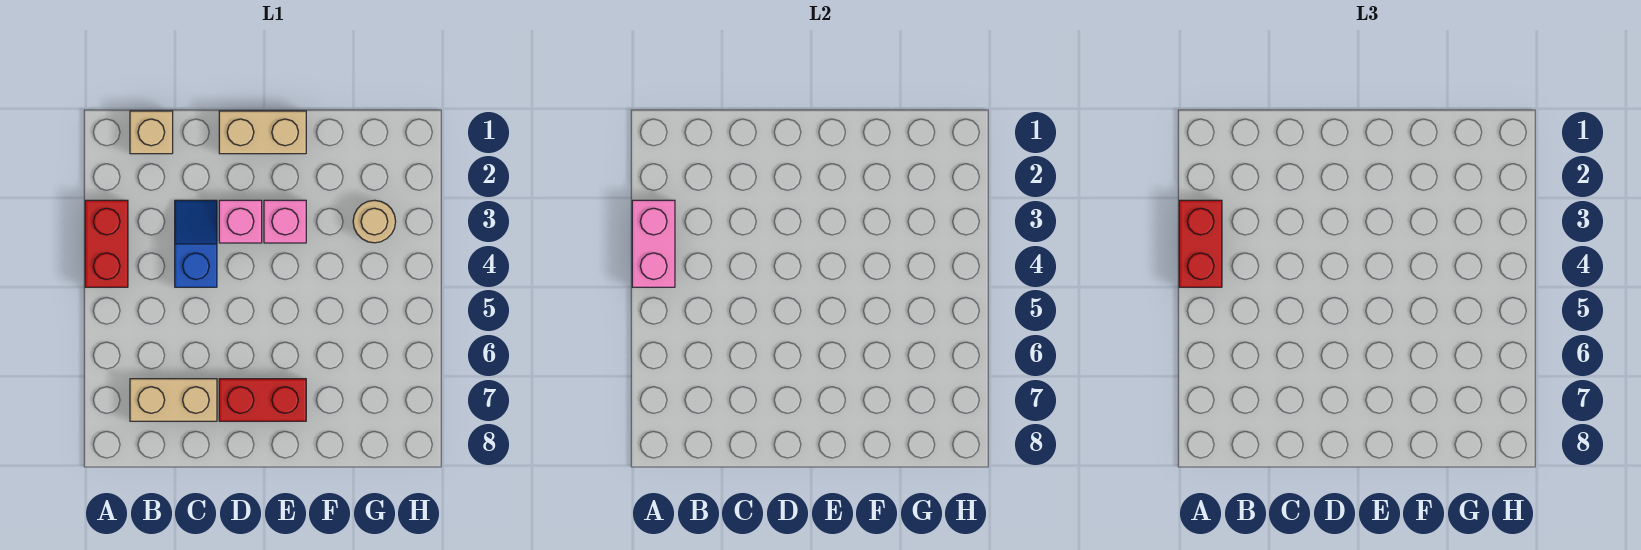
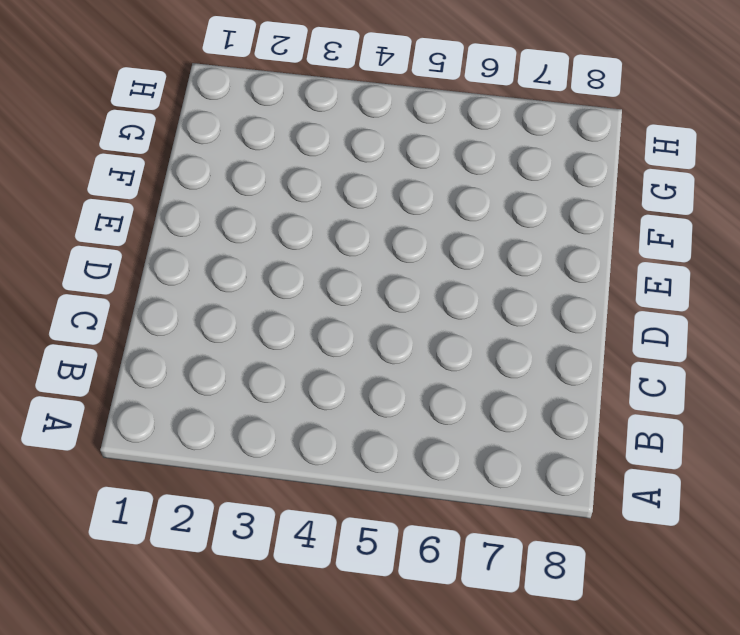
none -> red 1x2 brick [85,200,128,287]
none -> tan 1x1 brick [130,111,173,154]

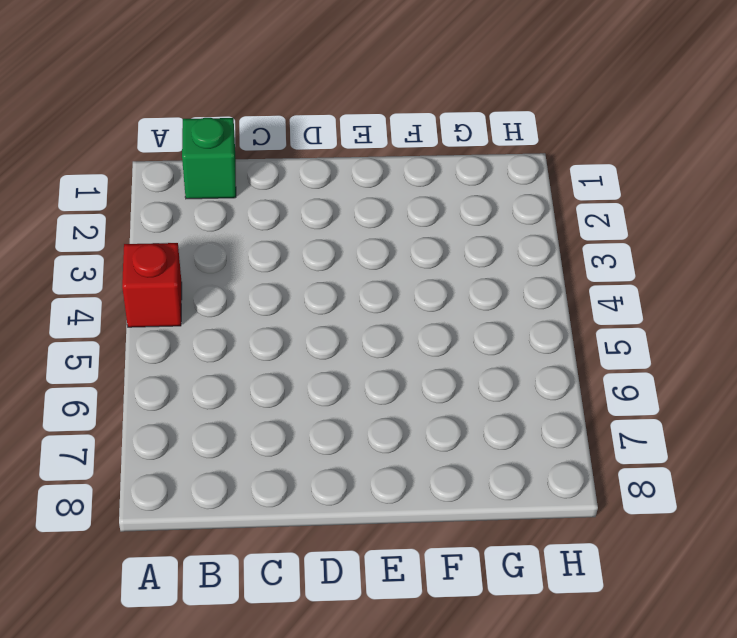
red 1x1 brick [122,243,182,327] -> red 1x2 brick [85,200,128,287]
green 1x1 brick [182,118,236,199] -> tan 1x1 brick [130,111,173,154]
none -> tan 1x2 brick [130,379,217,421]
none -> blue 1x2 slope [175,200,217,287]

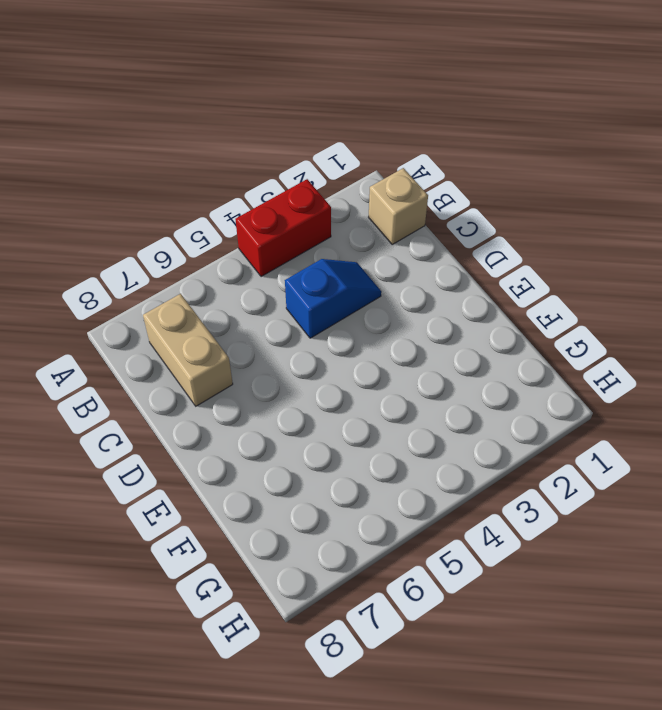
none -> tan 1x2 brick [219,111,306,154]
none -> pink 1x1 brick [219,200,262,243]

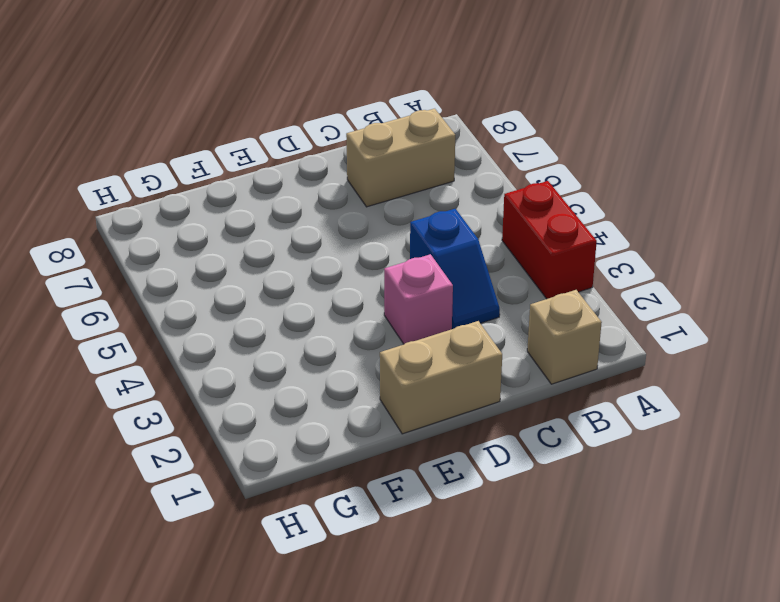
none -> red 1x2 brick [219,379,306,421]
none -> pink 1x1 brick [264,200,306,243]

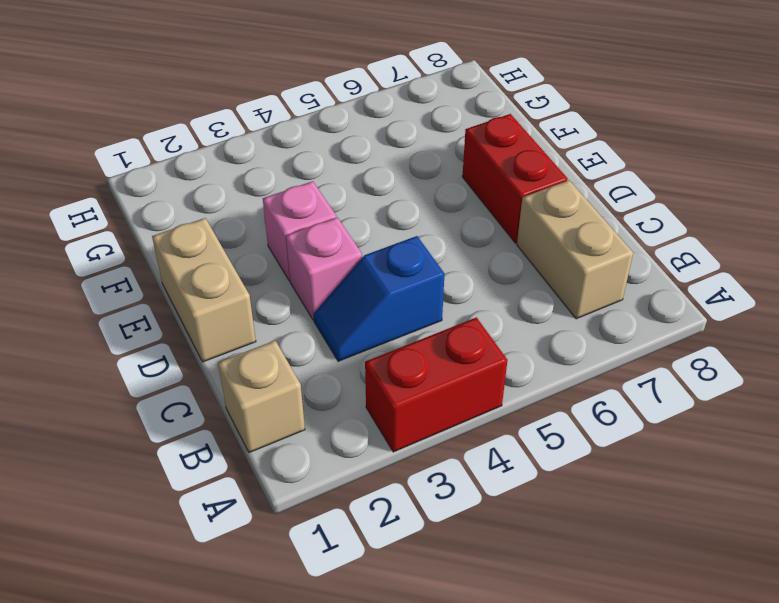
none -> tan 1x1 round brick [353,200,396,243]
none -> pink 1x2 brick [632,200,675,287]

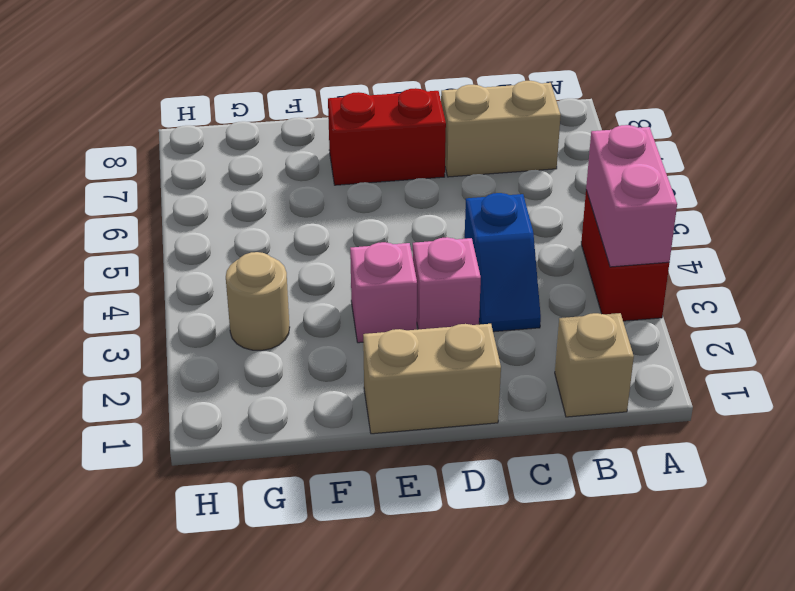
none -> red 1x2 brick [1179,200,1222,287]

